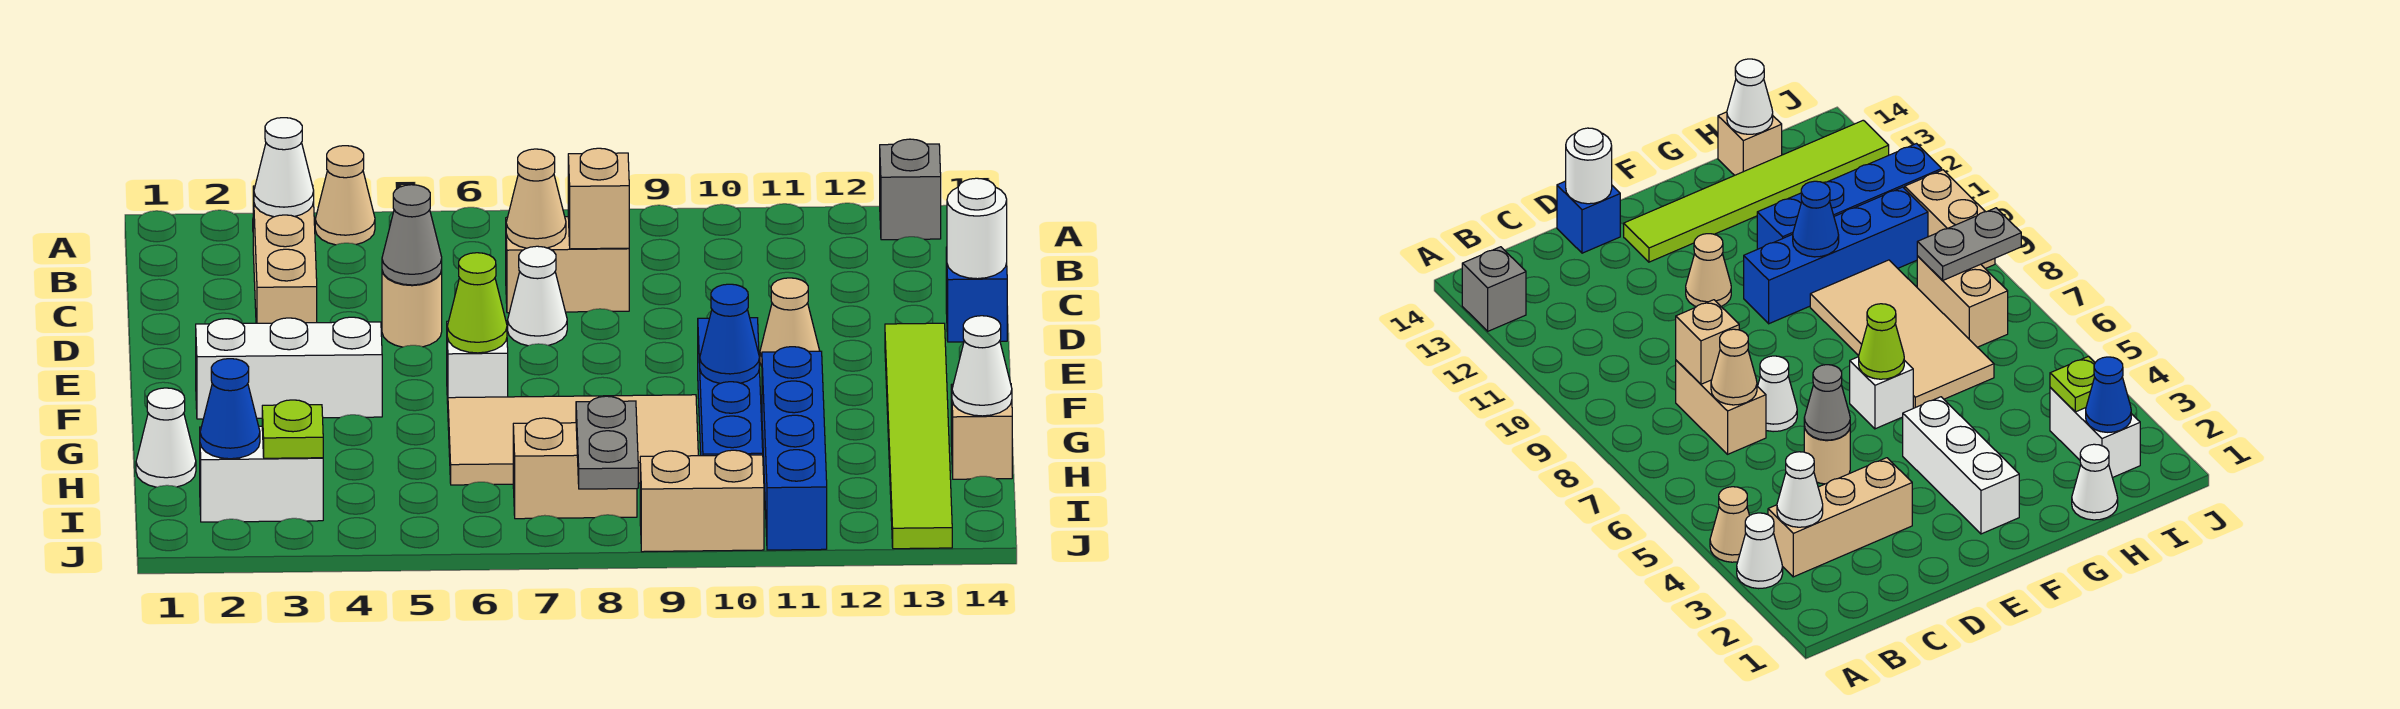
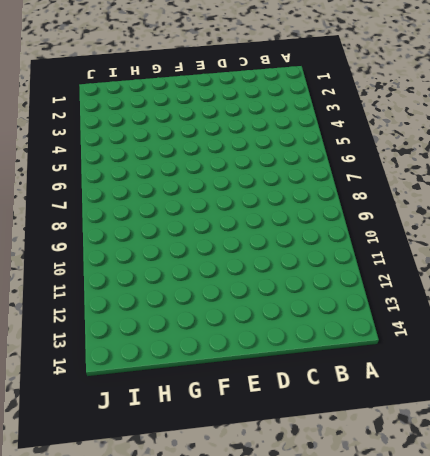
none -> white 1x1 cone [1737,513,1783,589]
none -> tan 1x1 cone [315,146,375,245]
none -> grey 1x1 brick [880,139,941,240]
none -> tan 1x3 brick [253,185,317,323]

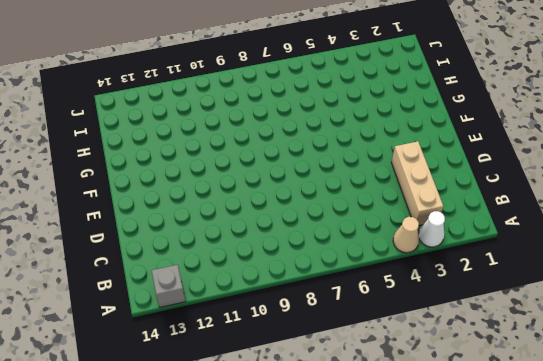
none -> tan 1x2 brick [506,217,629,313]
none -> tan 1x1 round brick [382,270,442,347]
none -> white 1x1 cone [508,246,567,346]
none -> blue 1x1 brick [946,247,1007,342]

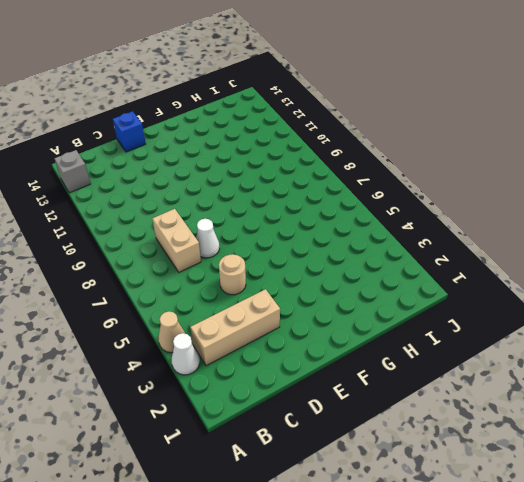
none -> tan 1x1 cone [760,278,820,367]
none -> lime 1x6 tile [885,323,952,549]
none -> white 1x3 brick [196,317,382,419]
none -> white 1x1 brick [447,321,508,404]

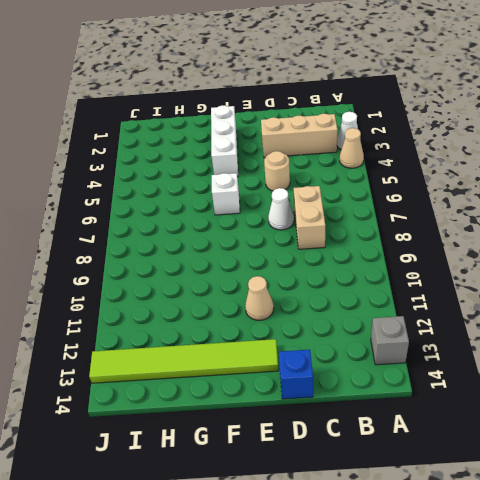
none -> blue 1x4 brick [698,318,763,456]
none -> tan 2x4 tile [448,395,698,485]
none -> blue 1x4 brick [762,347,827,550]
none -> white 1x1 cone [136,388,196,487]

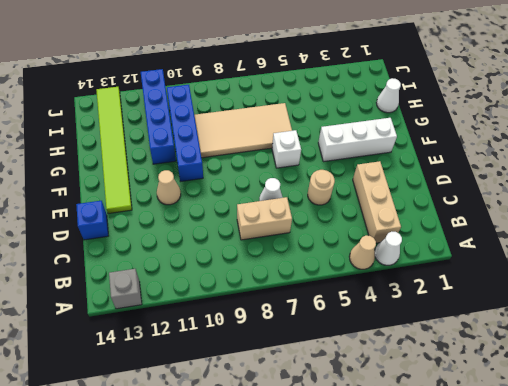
none -> tan 1x1 brick [951,384,1012,479]
none -> white 1x2 brick [200,426,323,522]
none -> tan 1x2 brick [513,418,637,519]
none -> tan 1x2 brick [640,450,764,552]

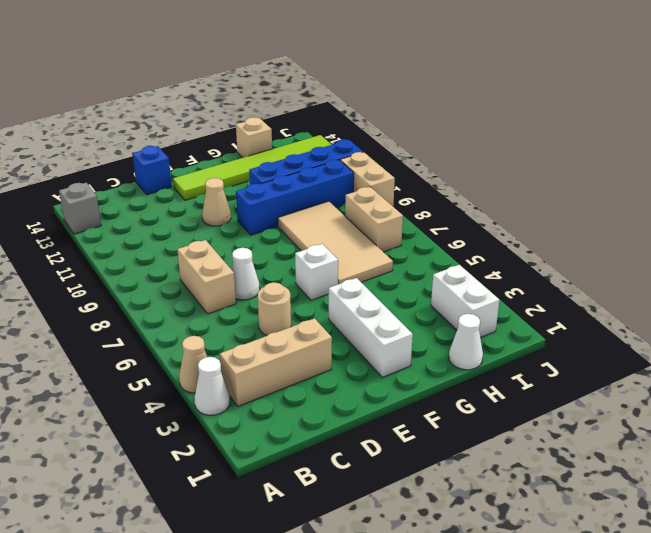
none -> white 1x1 cone [254,118,314,217]
none -> tan 1x1 cone [506,149,566,248]
none -> tan 1x1 brick [568,148,629,249]
none -> grey 1x1 cone [382,185,442,285]

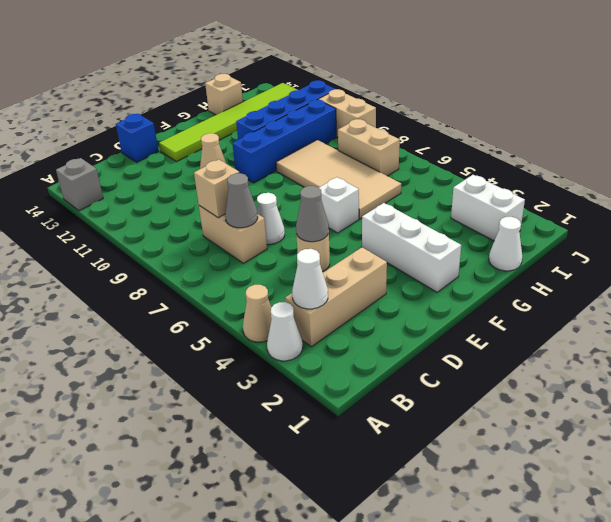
grey 1x1 cone [225,173,258,228] -> tan 1x1 cone [506,149,566,248]
none -> white 1x1 round brick [947,178,1007,279]
none -> lime 1x1 cone [447,253,507,353]
none -> blue 1x1 cone [700,284,759,383]
none -> white 1x1 cone [952,316,1012,416]

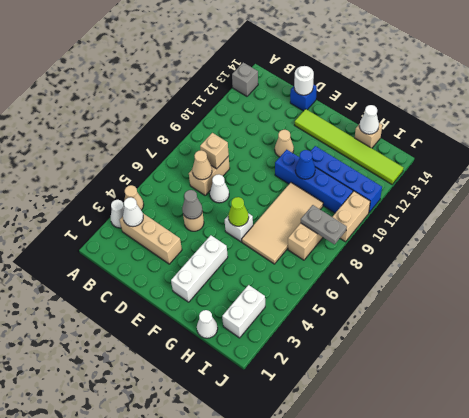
none -> blue 1x1 cone [200,359,260,459]
none -> lime 1x1 plate [262,400,323,458]

